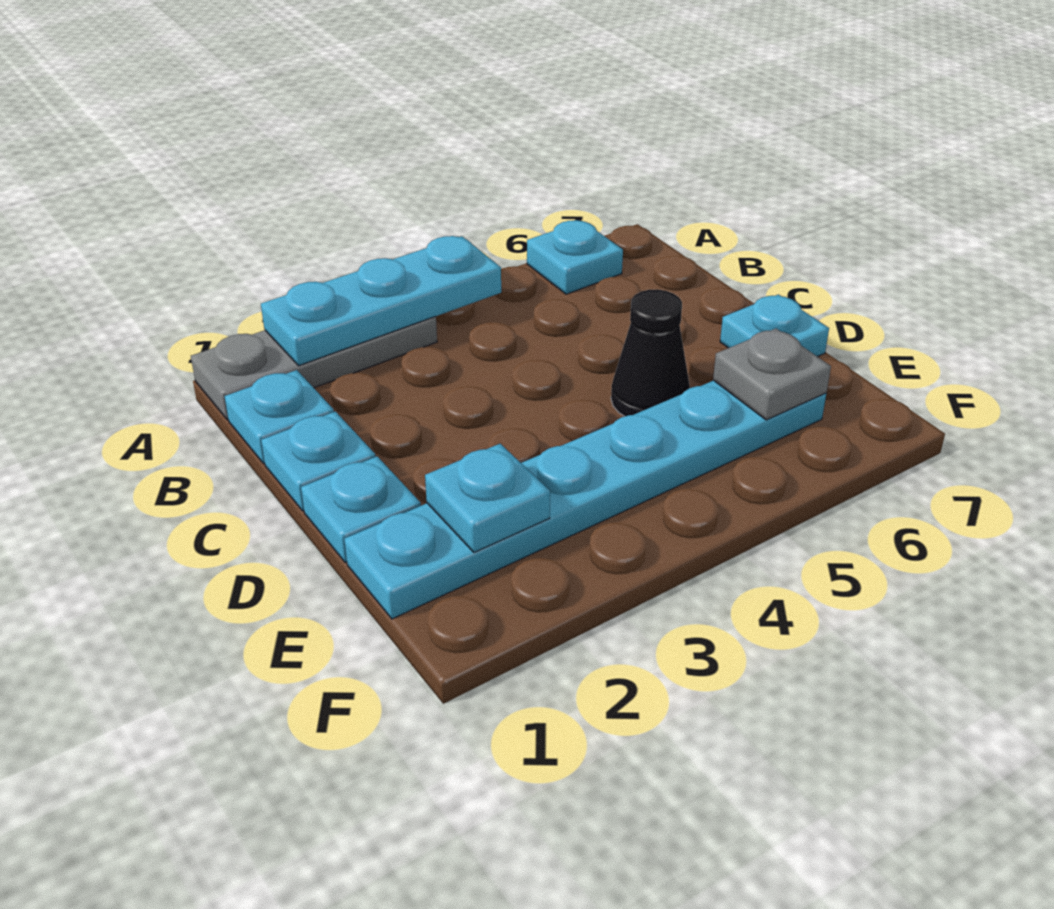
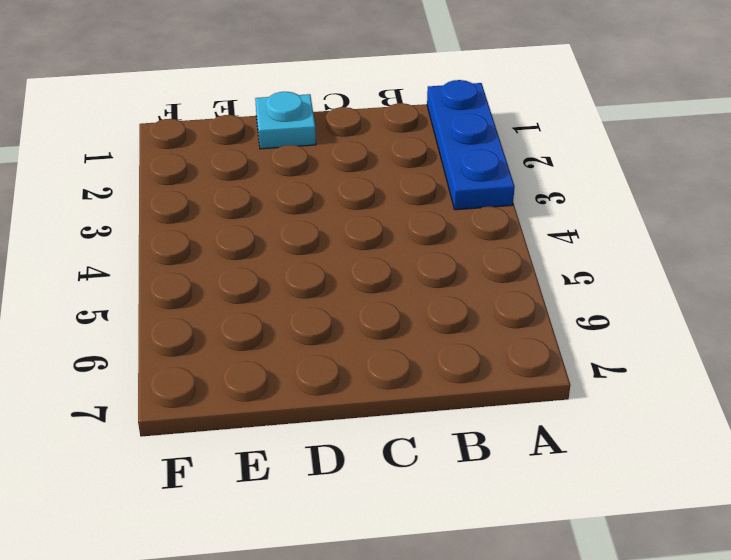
blue 1x3 plate [427,80,515,210] -> grey 1x3 plate [191,317,437,420]
none -> cyan 1x1 plate [527,220,623,294]
none -> cyan 1x1 plate [225,370,334,464]

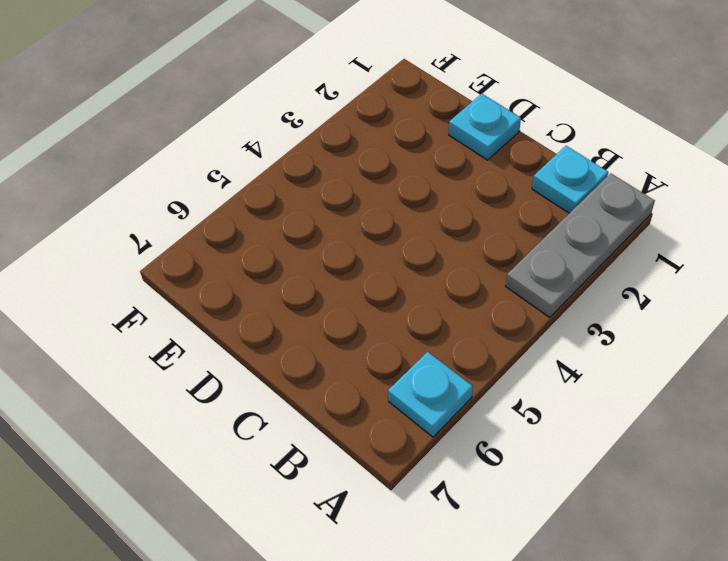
none -> cyan 1x1 plate [261,411,375,511]
none -> black 1x1 cone [611,289,690,416]

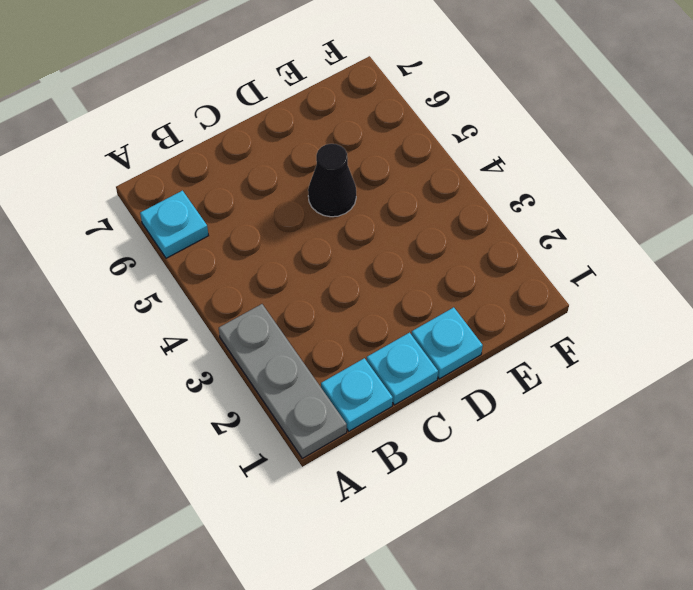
none -> cyan 1x1 plate [720,294,829,357]
none -> cyan 1x6 plate [344,381,826,619]

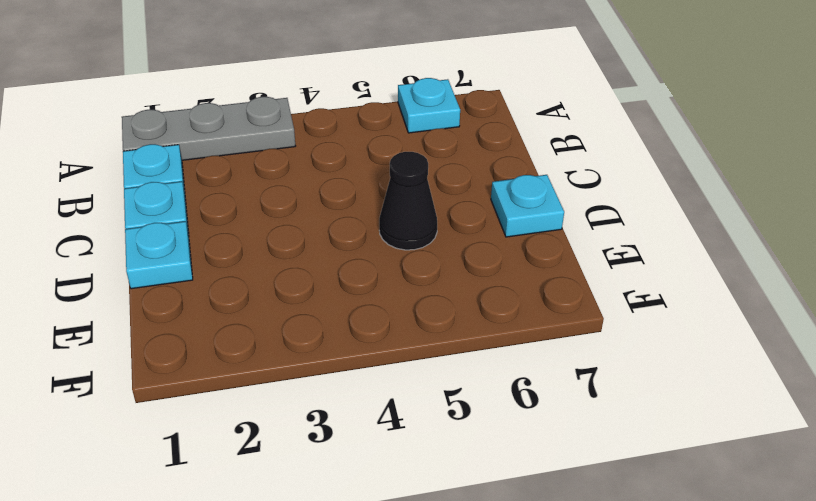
none -> cyan 1x6 plate [344,381,826,619]
none -> cyan 1x3 plate [261,236,501,366]

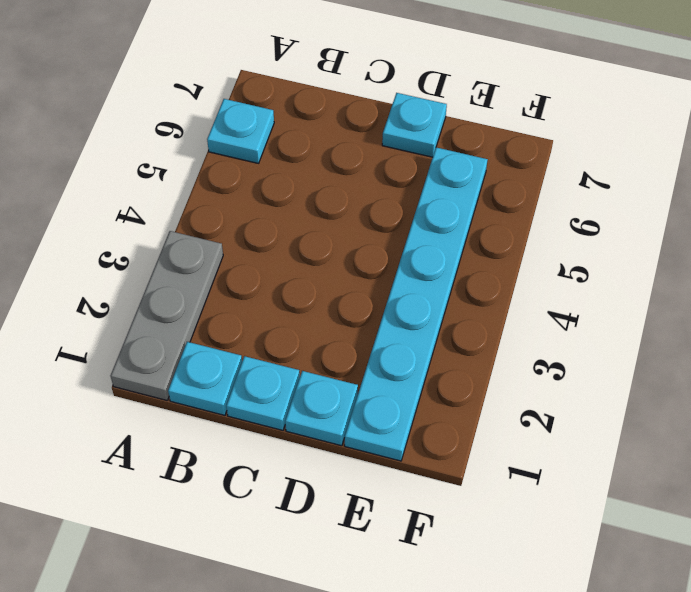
none -> black 1x1 cone [611,289,690,416]
none -> cyan 1x3 plate [261,236,501,366]

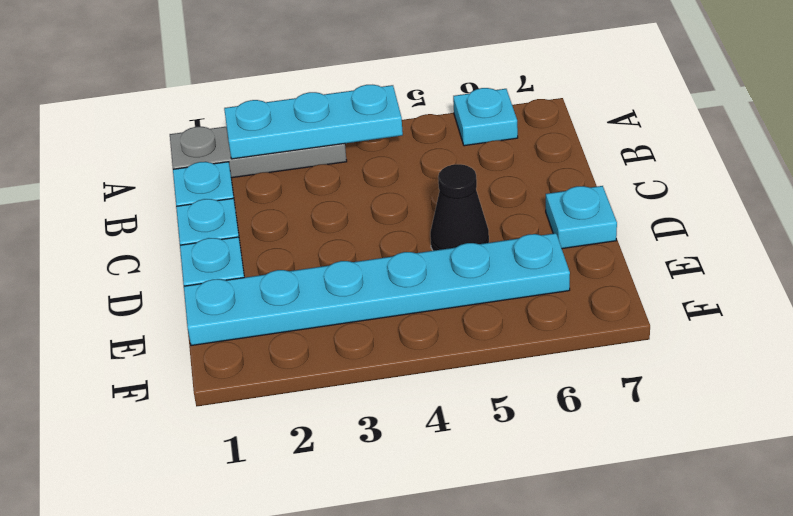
none -> cyan 1x1 plate [425,444,550,553]
none -> grey 1x1 plate [713,328,831,420]

